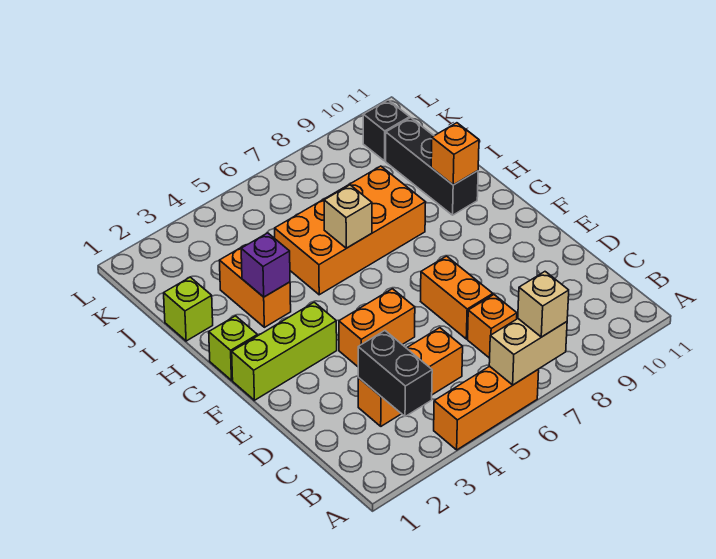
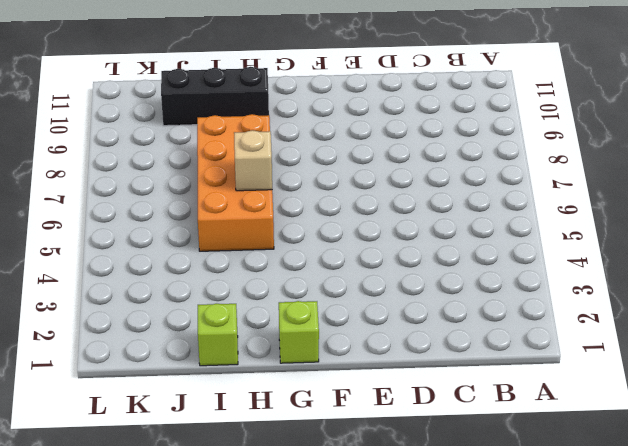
none -> orange 1x3 brick [434,366,539,450]
none -> orange 1x3 brick [358,328,463,426]
none -> orange 1x1 brick [468,295,517,358]

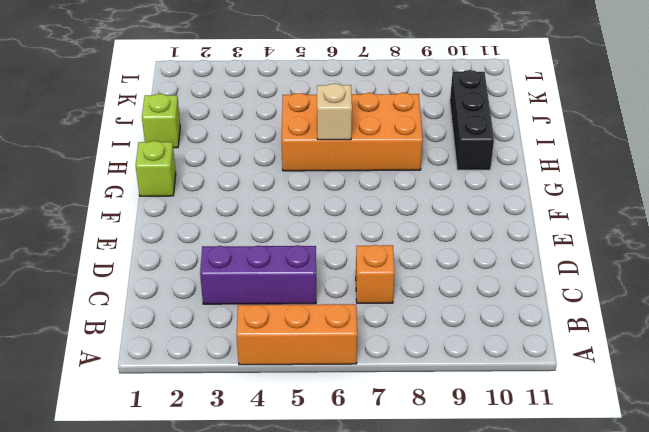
purple 1x3 brick [200,245,316,304] -> orange 1x3 brick [358,328,463,426]
none -> orange 1x2 brick [421,256,493,339]
none -> orange 1x2 brick [339,289,415,367]
none -> lime 1x3 brick [232,302,337,400]

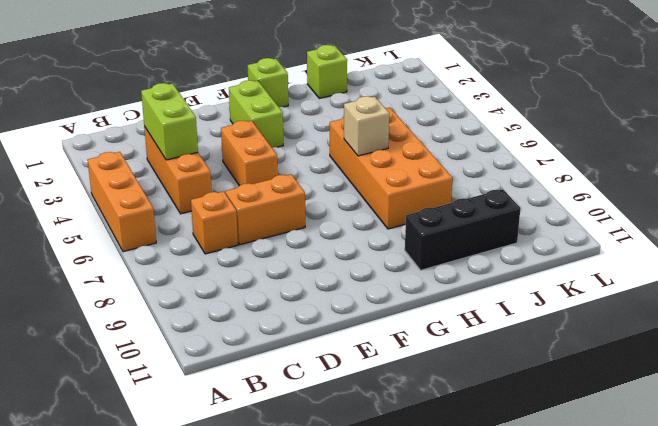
lime 1x2 brick [141,83,198,160] -> black 1x2 brick [358,331,432,416]
lime 1x2 brick [229,80,283,148] -> lime 1x3 brick [232,302,337,400]
none -> orange 1x2 brick [219,245,291,327]
none -> black 1x1 brick [363,100,410,161]
none -> tan 1x2 brick [489,319,567,385]

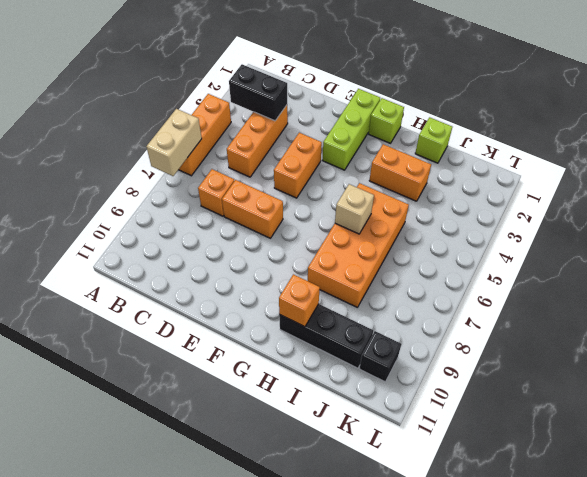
none -> purple 1x1 brick [241,233,290,297]
none -> tan 1x1 brick [518,272,569,337]

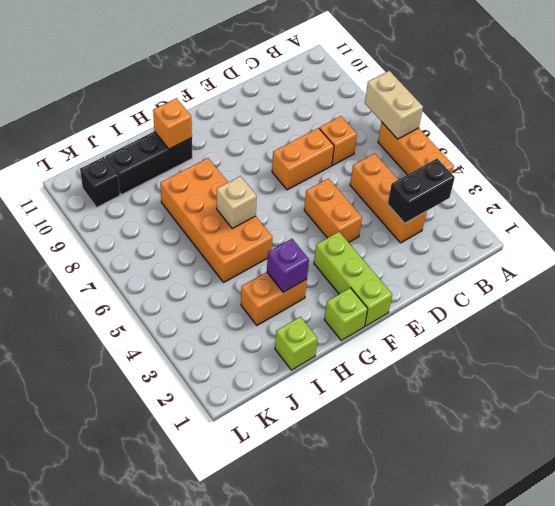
none -> tan 1x1 brick [518,272,569,337]

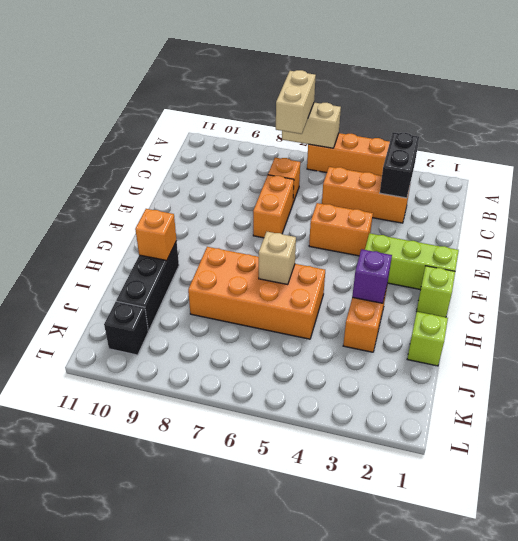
tan 1x2 brick [276,70,316,134] -> tan 1x1 brick [518,272,569,337]

